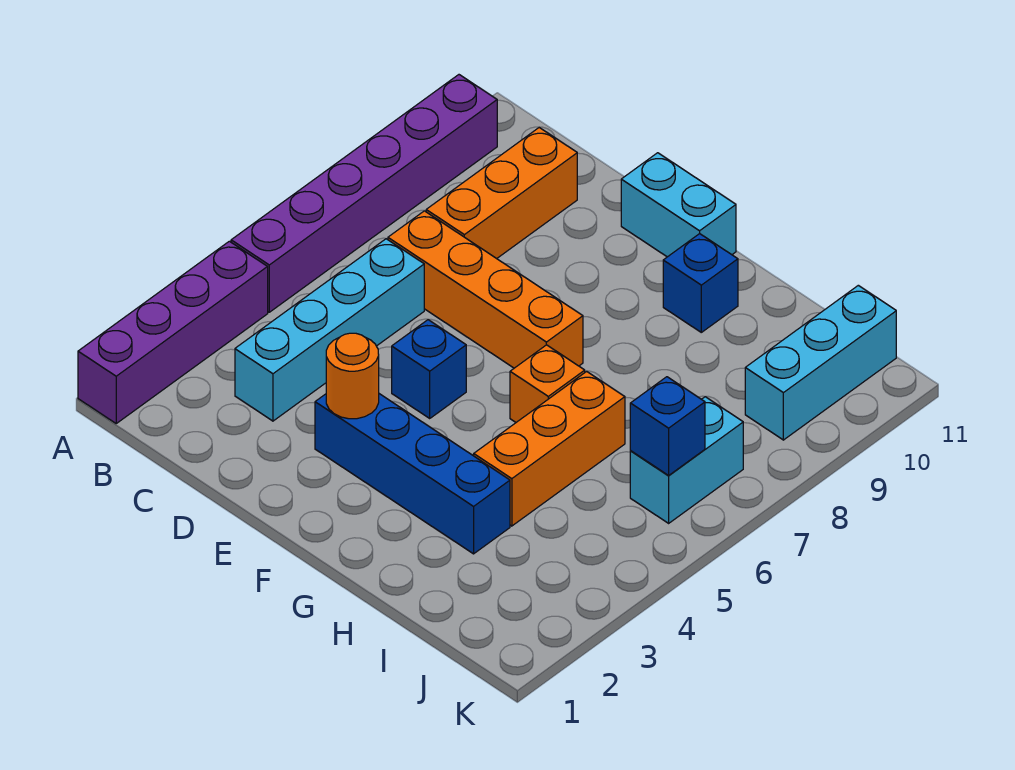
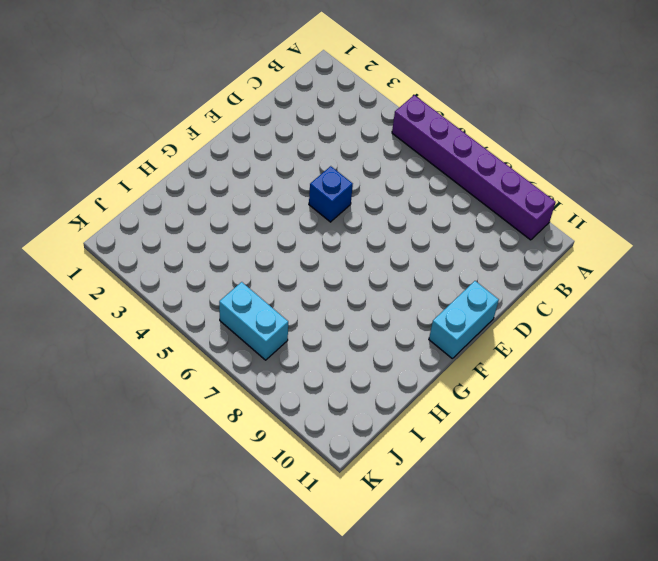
none -> purple 1x4 brick [78,241,268,423]
none -> cyan 1x4 brick [235,239,424,421]
none -> orange 1x4 brick [388,211,583,368]

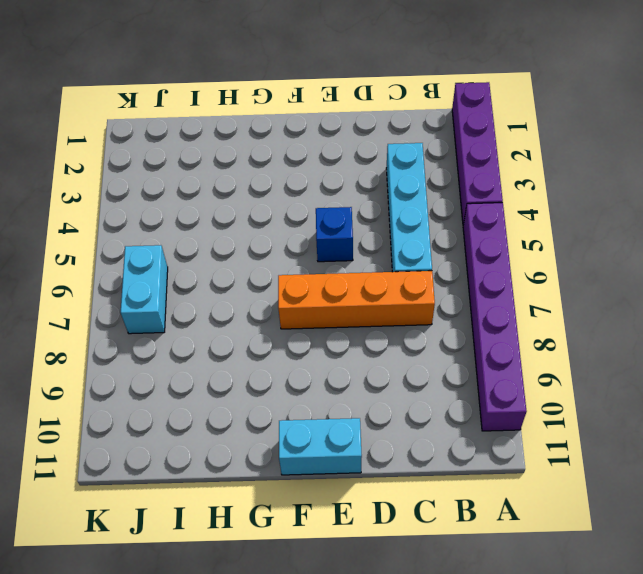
none -> orange 1x3 brick [426,128,577,259]
none -> blue 1x4 brick [315,394,510,554]
none -> orange 1x1 brick [510,345,585,422]

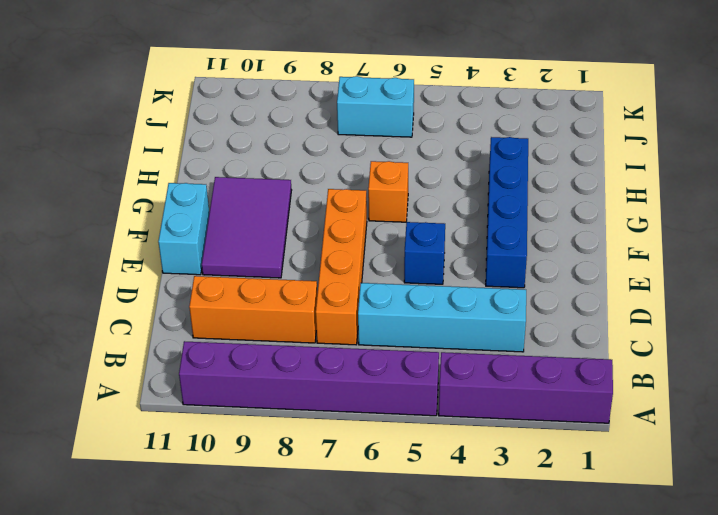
purple 2x3 tile [202,177,292,278] -> blue 1x1 brick [663,234,738,332]
none -> orange 1x3 brick [474,371,625,526]
none -> cyan 1x3 brick [745,285,896,440]
none -> orange 1x1 round brick [326,333,379,419]

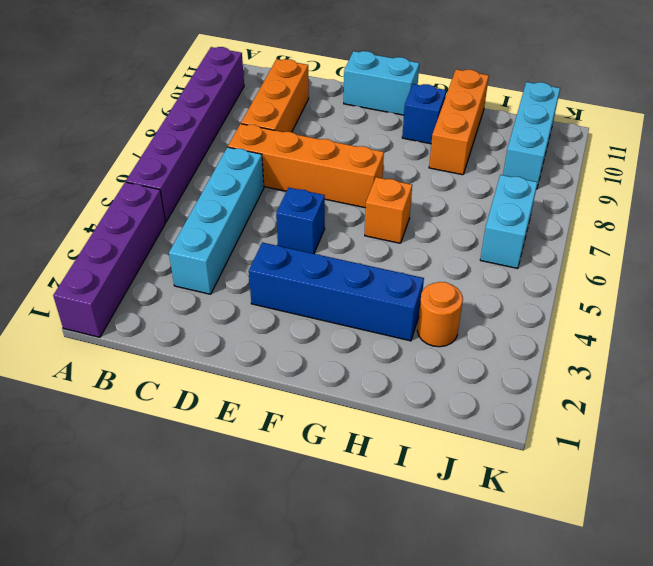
orange 1x3 brick [429,69,489,175] -> orange 1x3 brick moved to [474,371,625,526]
orange 1x1 round brick [417,282,463,347] -> orange 1x1 round brick moved to [326,333,379,419]
none -> blue 1x1 brick [630,377,705,475]

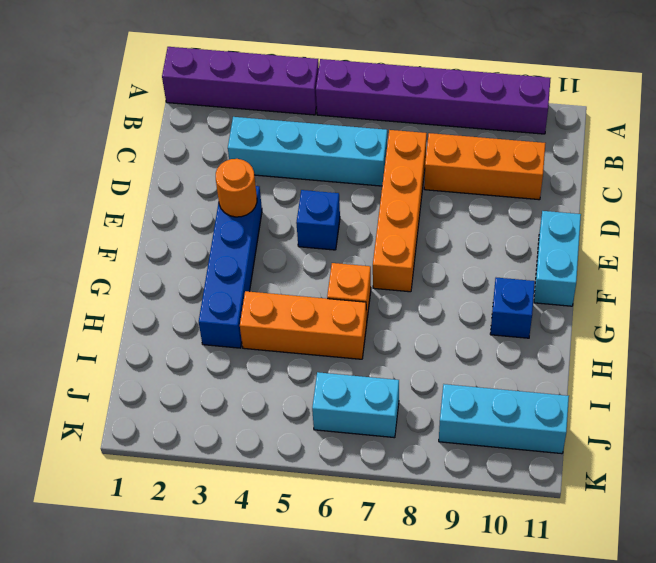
none -> blue 1x1 brick [630,377,705,475]

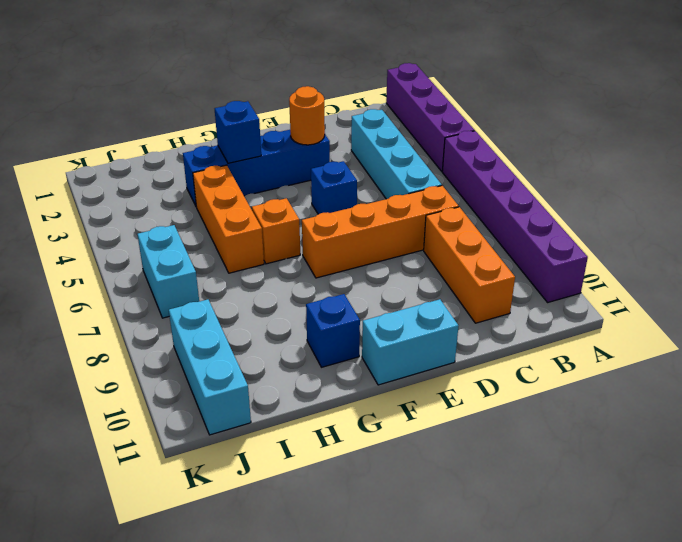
blue 1x1 brick [215,101,261,163] -> blue 1x1 brick moved to [630,377,705,475]

